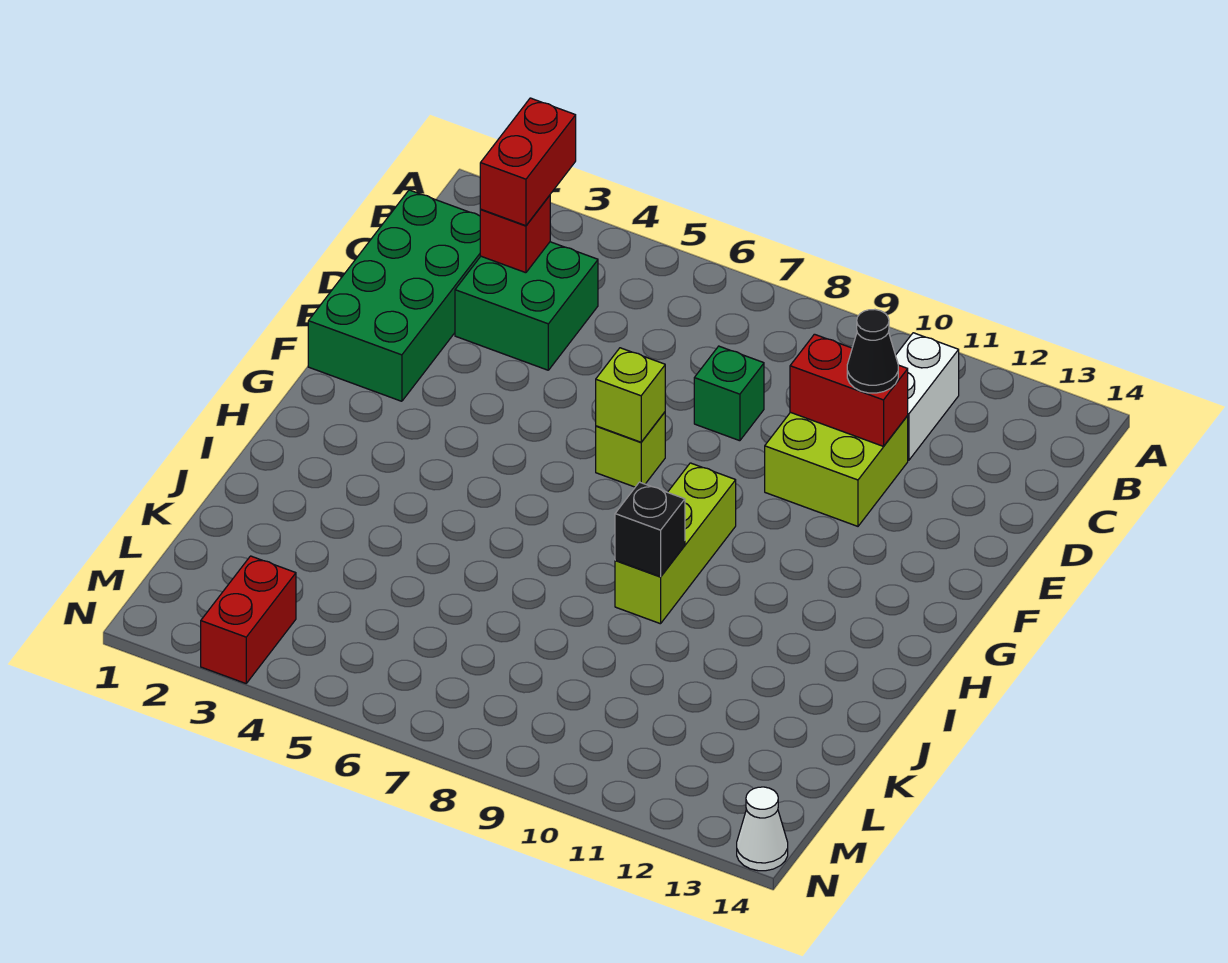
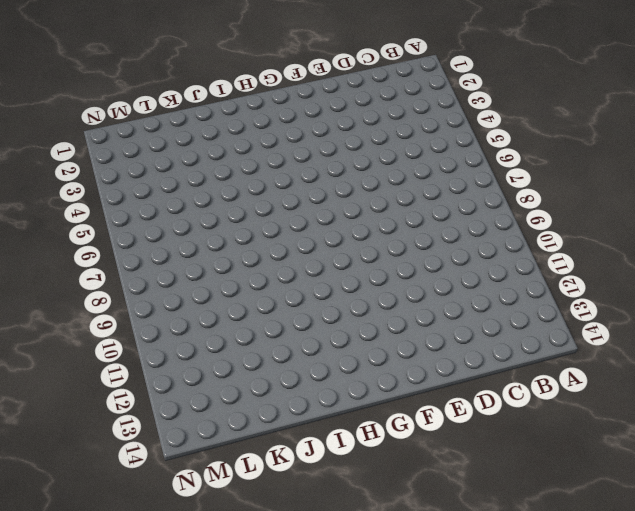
none -> white 1x2 brick [896,333,959,460]
none -> green 2x4 brick [308,190,481,401]
none -> green 2x2 brick [455,242,598,370]

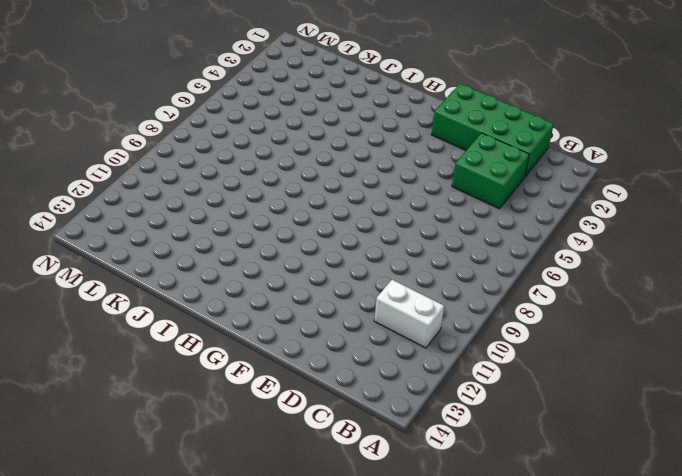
none -> green 1x1 brick [694,346,764,441]
none -> lime 2x2 brick [765,412,908,526]
none -> lime 1x1 brick [596,412,665,487]

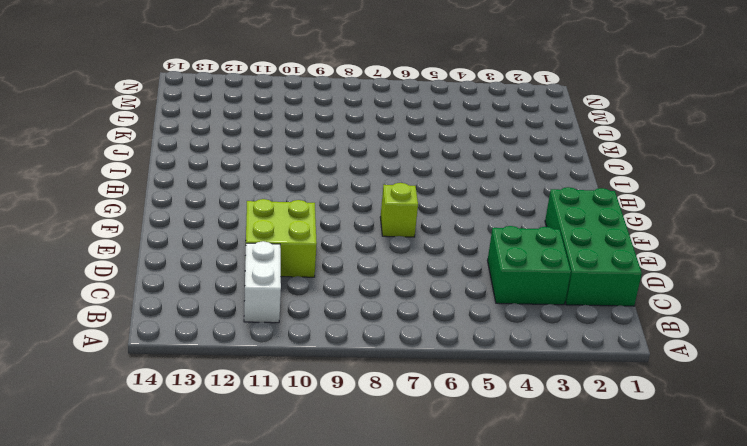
none -> green 1x1 brick [694,346,764,441]
none -> lime 1x3 brick [615,463,736,624]
none -> red 1x2 brick [201,556,296,683]

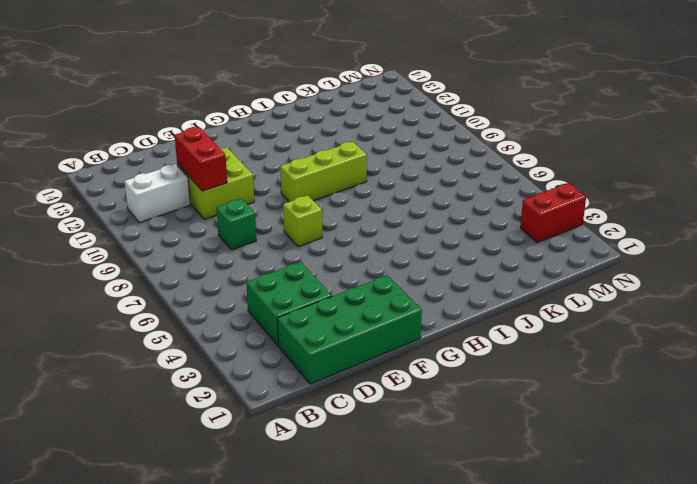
none -> white 1x1 cone [737,787,788,871]
none -> red 1x1 brick [480,195,550,273]
none -> lime 1x1 brick [596,348,665,442]

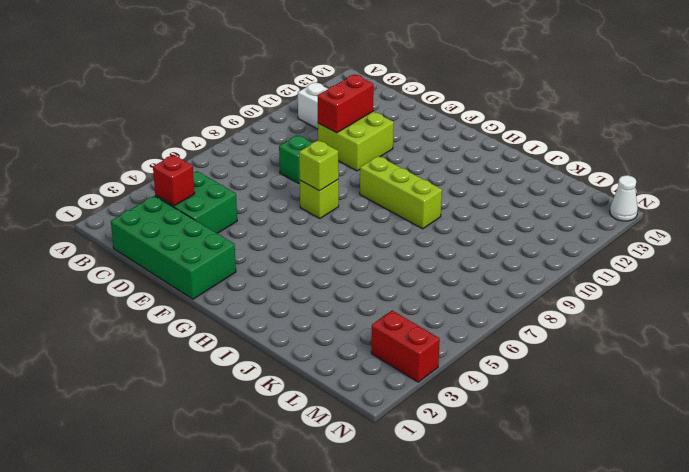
none -> black 1x1 brick [615,482,685,577]
none -> red 1x2 brick [480,98,576,226]
none -> black 1x1 cone [847,310,898,393]

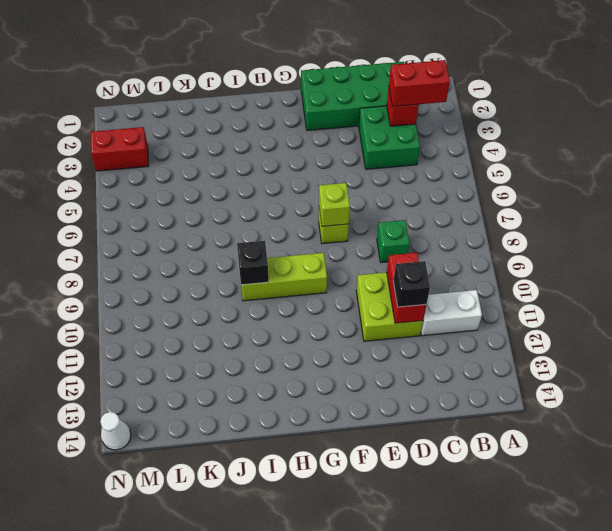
black 1x1 brick [393,261,430,307] -> black 1x1 cone [847,310,898,393]

